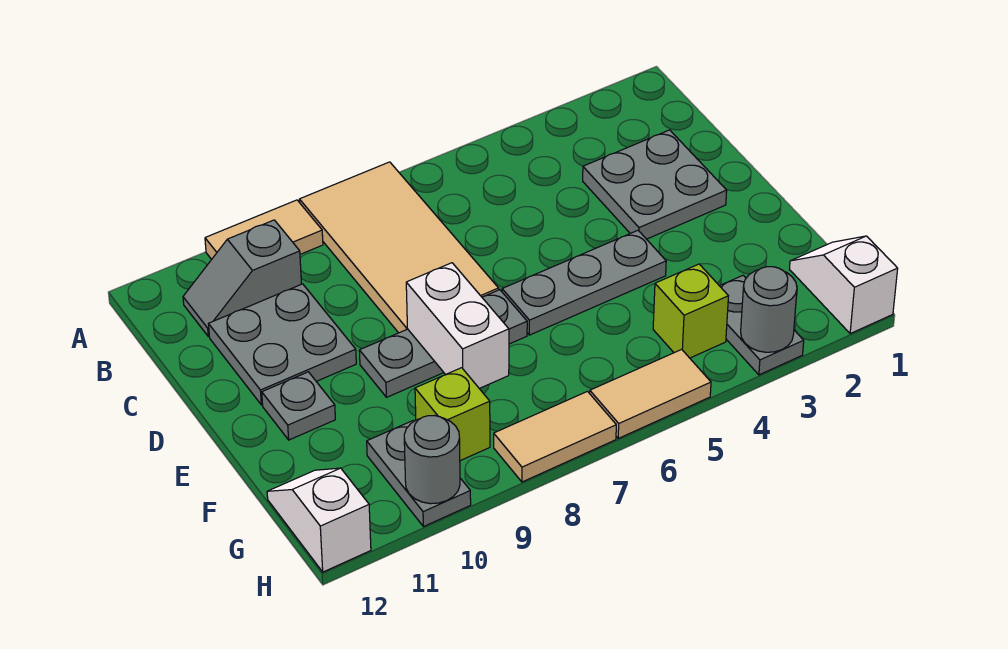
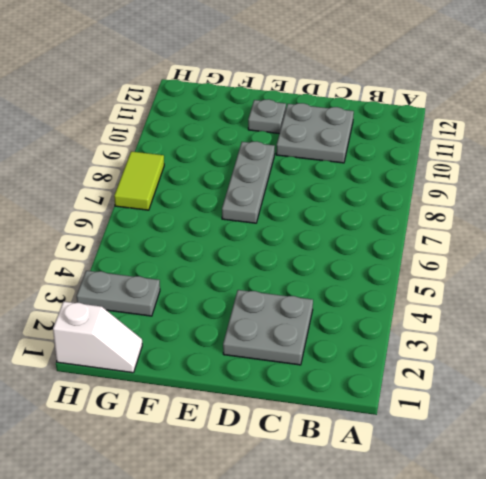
lime 1x2 tile [114,151,164,210] -> tan 1x2 tile [494,391,616,482]
none -> tan 2x4 tile [299,162,499,333]
none -> tan 1x2 tile [205,200,323,259]
none -> grey 1x2 slope [183,220,302,337]

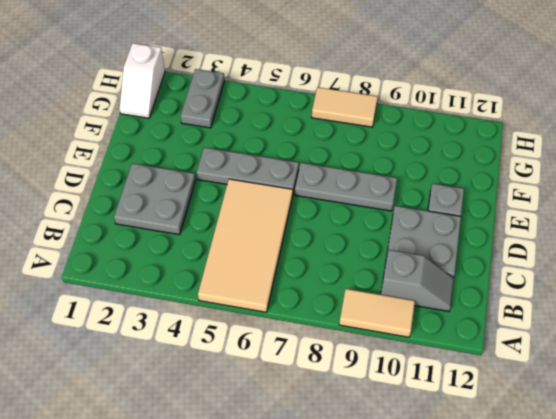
tan 2x4 tile [198,179,293,312] -> tan 2x4 tile moved to [299,162,499,333]
none -> lime 1x1 brick [653,264,728,358]
none -> lime 1x1 brick [415,368,490,461]
none -> grey 1x2 plate [367,420,471,527]

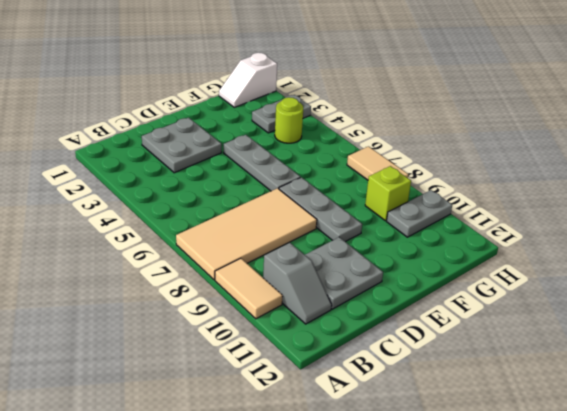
lime 1x1 round brick [275,97,304,143] -> lime 1x1 brick [653,264,728,358]
none -> grey 1x1 plate [262,372,335,440]
none -> white 1x2 slope [267,468,371,572]
none -> tan 1x2 tile [590,349,711,438]

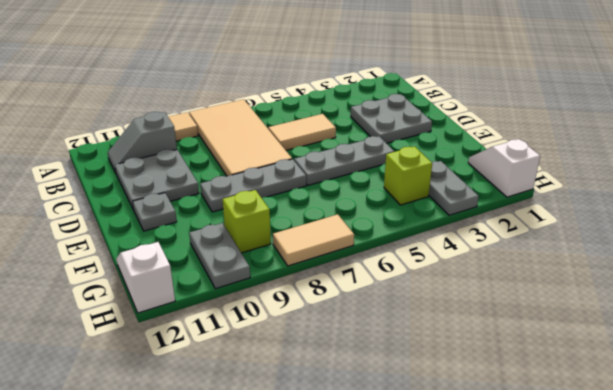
tan 1x2 tile [268,114,336,150] -> tan 1x2 tile moved to [590,349,711,438]
none -> white 1x2 brick [406,263,509,388]
none -> grey 1x1 round brick [741,267,797,352]
none -> grey 1x1 round brick [404,416,460,504]

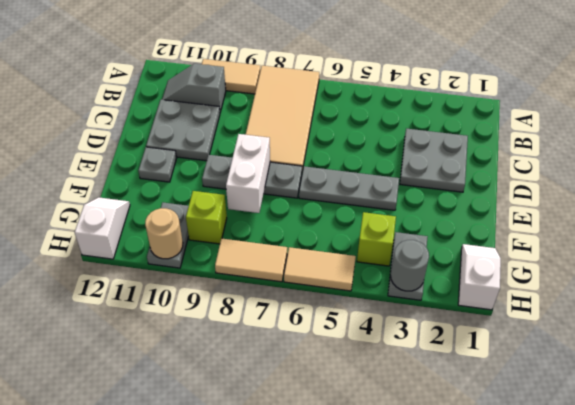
tan 1x1 round brick [145,208,183,259] -> grey 1x1 round brick [404,416,460,504]

